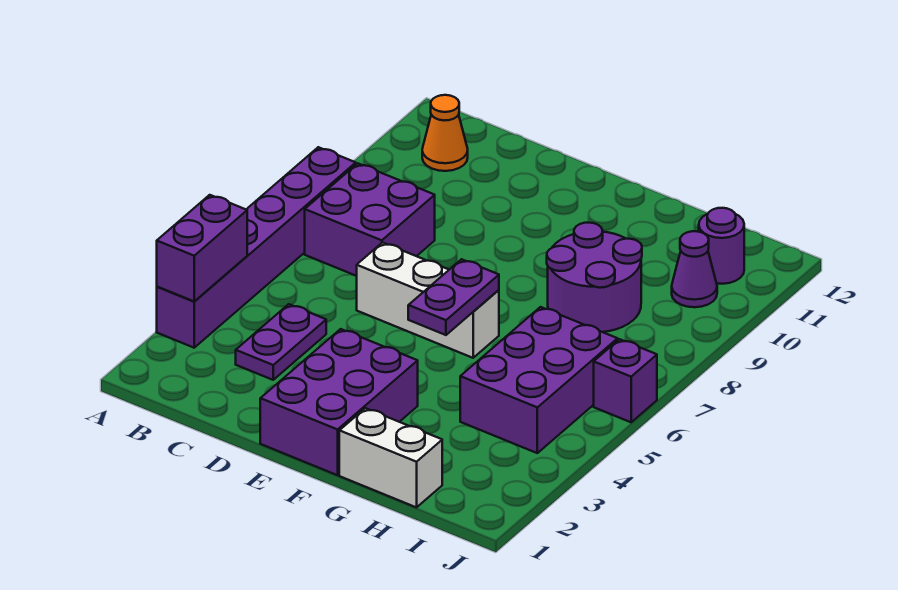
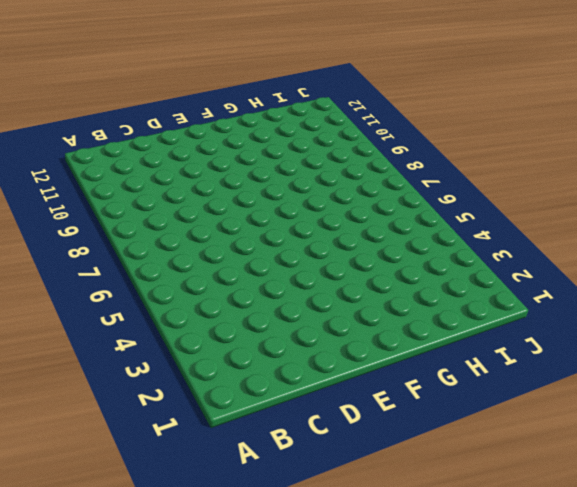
none -> purple 1x6 brick [157,147,356,348]
none -> purple 2x2 brick [305,163,435,276]
none -> orange 1x1 cone [422,95,468,171]

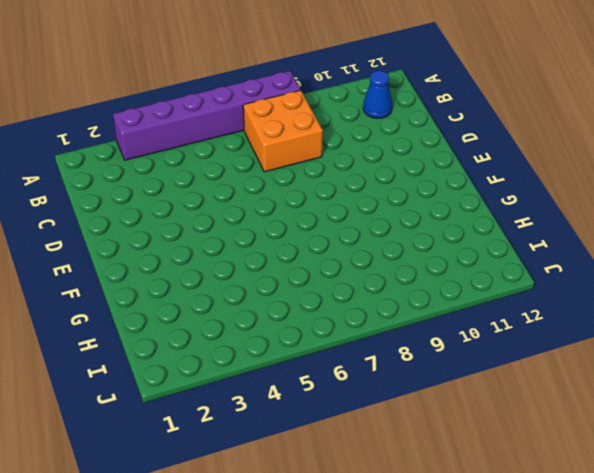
orange 2x2 brick [243,90,323,172] -> purple 2x2 brick [305,163,435,276]
blue 1x1 cone [363,70,392,118] -> orange 1x1 cone [422,95,468,171]
none -> purple 1x2 plate [236,304,326,380]
none -> white 1x3 brick [357,243,499,358]
none -> purple 2x3 brick [260,329,418,475]

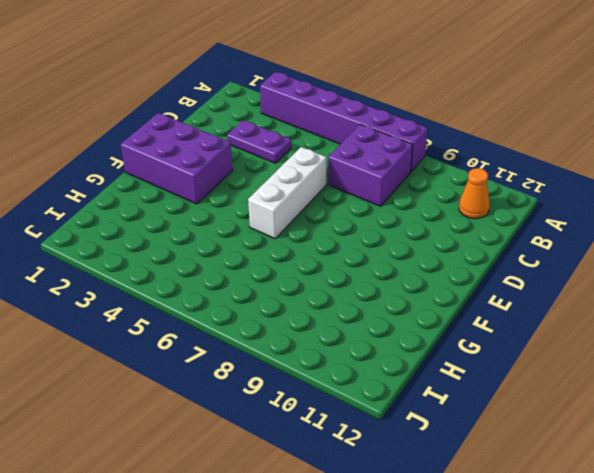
none -> white 1x2 brick [339,408,442,507]
none -> purple 2x2 round brick [547,223,642,332]
none -> purple 2x3 brick [460,307,618,453]

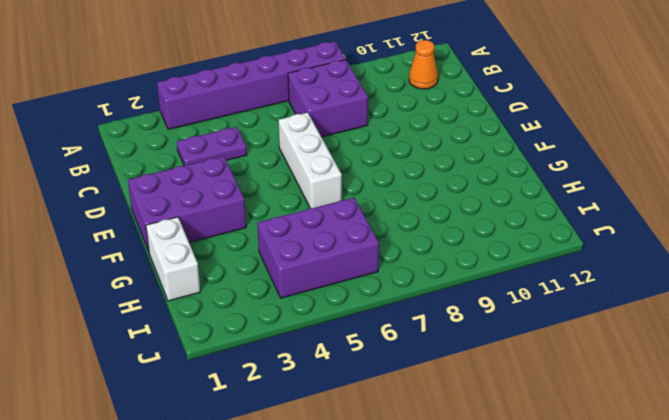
none -> purple 2x2 round brick [547,223,642,332]
none -> purple 1x1 cone [672,231,717,307]
none -> purple 1x1 round brick [699,208,744,284]

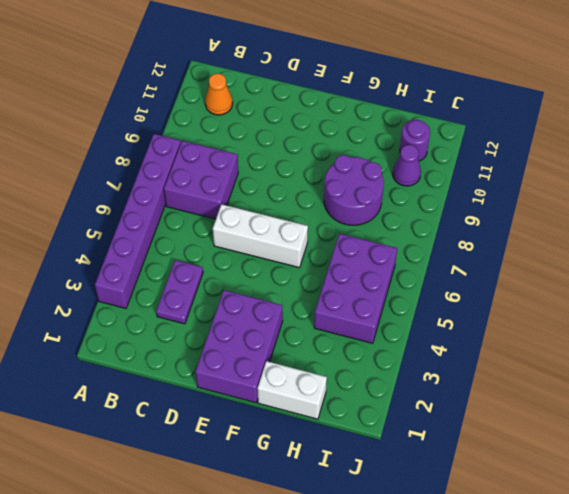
none -> purple 1x1 brick [594,339,657,422]
none -> purple 1x2 brick [157,195,247,301]
none -> purple 1x2 plate [408,259,499,335]

